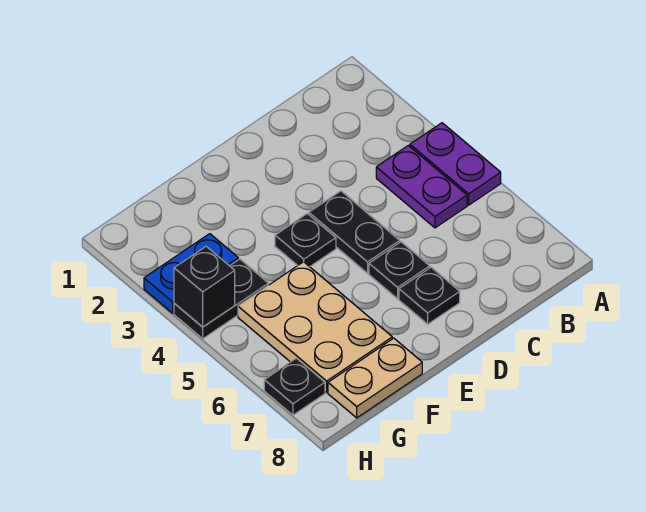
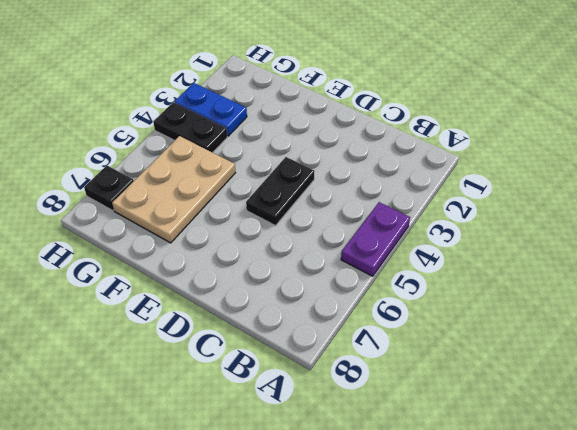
none -> purple 1x2 plate [376,145,467,228]
none -> black 1x1 plate [369,242,430,299]
none -> black 1x1 plate [399,267,460,324]

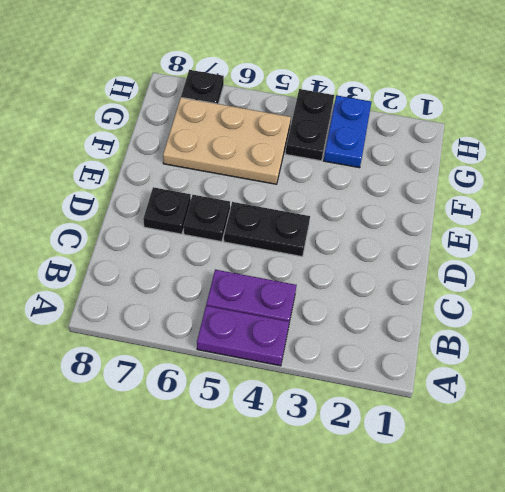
none -> black 1x1 plate [275,214,336,267]
none -> tan 1x2 plate [328,338,422,418]
none -> black 1x1 brick [174,246,235,327]

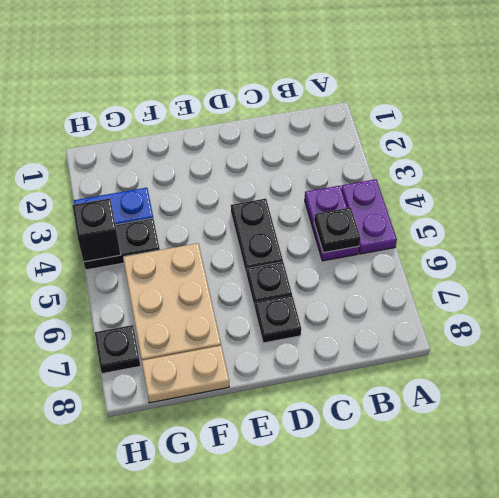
black 1x1 plate [314,208,361,253] -> black 1x1 plate moved to [275,214,336,267]

